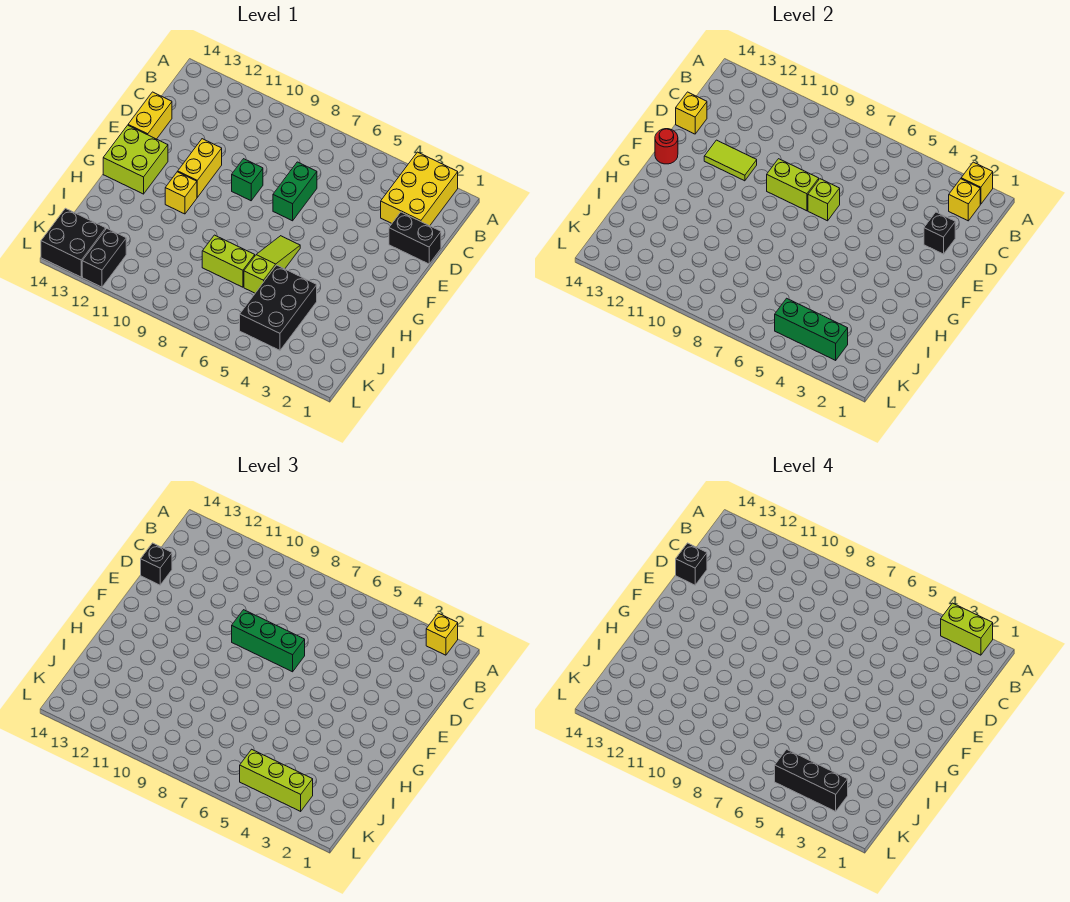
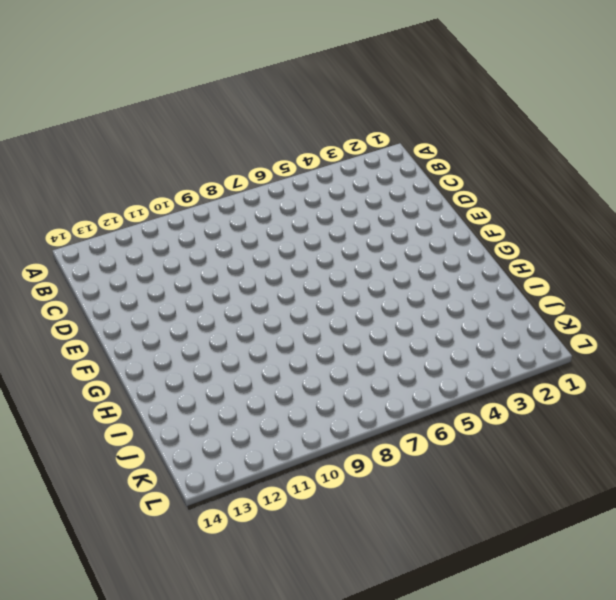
none -> yellow 2x3 brick [381,152,458,226]
none -> black 1x2 brick [389,212,441,264]
none -> green 1x2 brick [273,162,317,221]

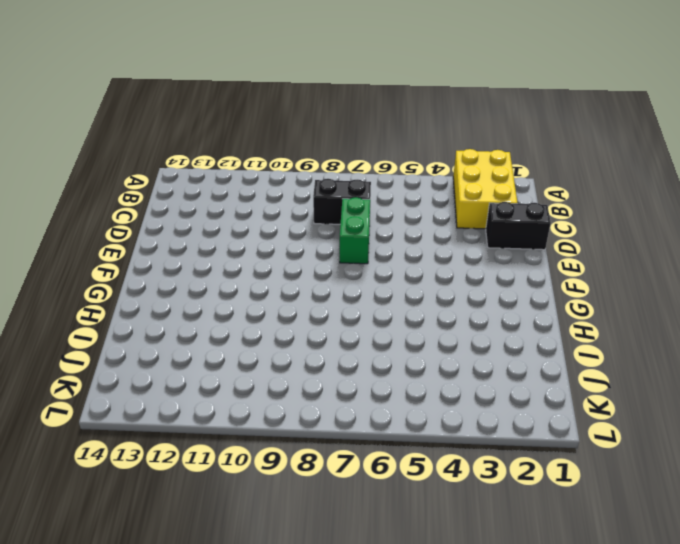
black 1x2 brick [313,179,371,224] -> black 1x2 brick turned to [82,229,126,287]
none -> yellow 1x2 brick [128,92,172,139]
none -> green 1x1 brick [232,159,263,201]
none -> yellow 1x2 brick [178,139,222,197]

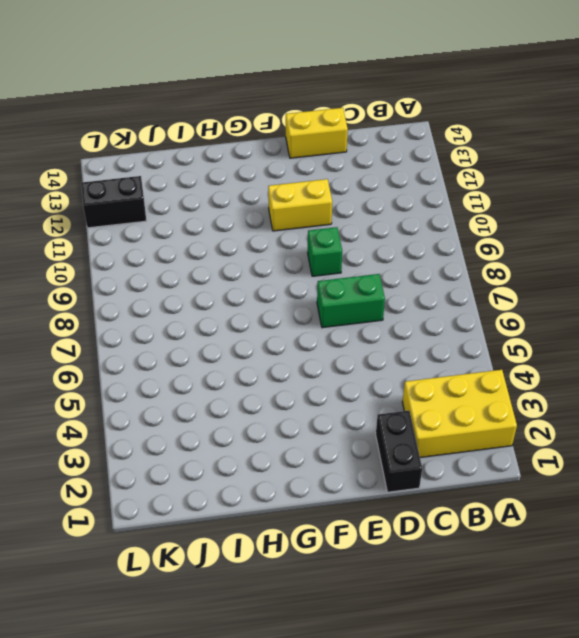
none -> lime 2x2 brick [103,125,168,194]
none -> lime 1x3 slope [244,236,300,293]
none -> yellow 1x1 brick [165,172,197,214]

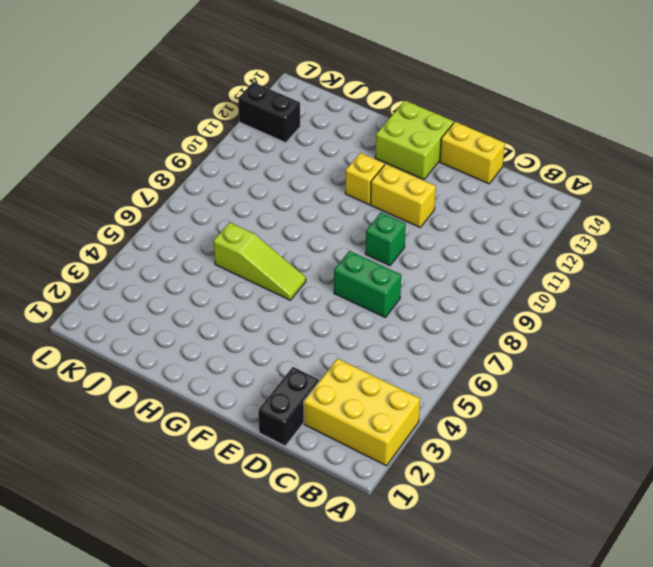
none -> black 2x3 brick [240,265,317,350]
none -> lime 1x2 brick [202,235,255,287]
none -> black 2x2 brick [41,208,106,277]

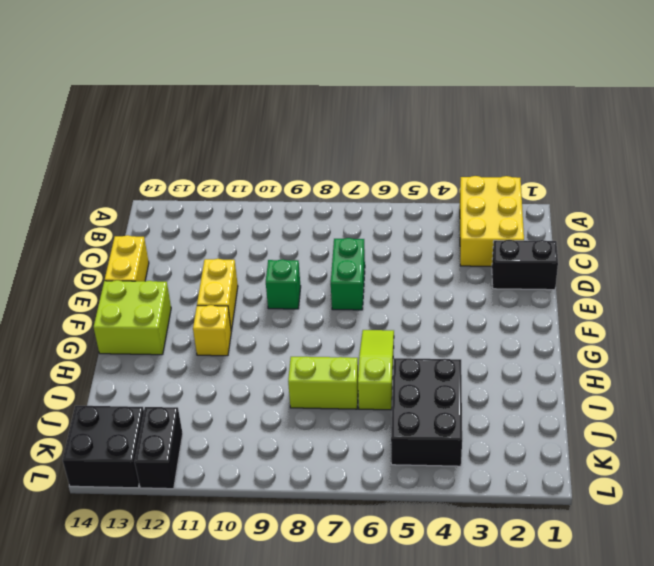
none -> yellow 1x1 brick [961,162,993,204]
none -> yellow 1x1 brick [949,179,980,221]
none -> black 1x1 brick [924,212,955,254]

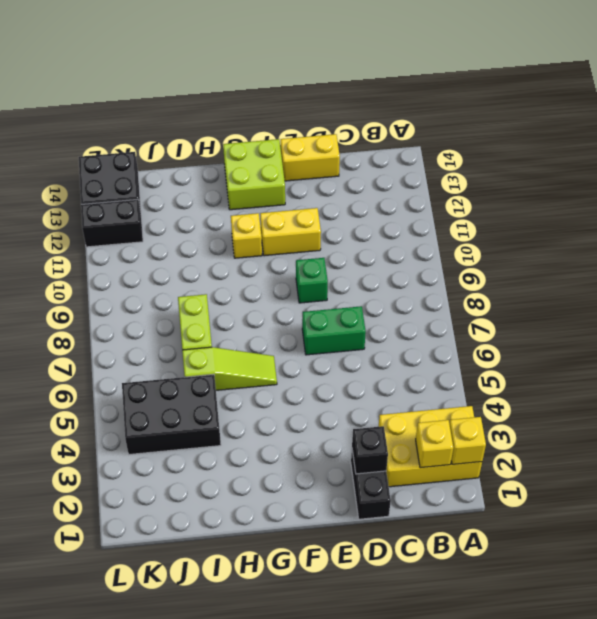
none -> yellow 1x1 brick [676,92,707,134]
none -> lime 1x1 brick [808,179,840,221]
none -> lime 1x2 brick [767,159,819,211]

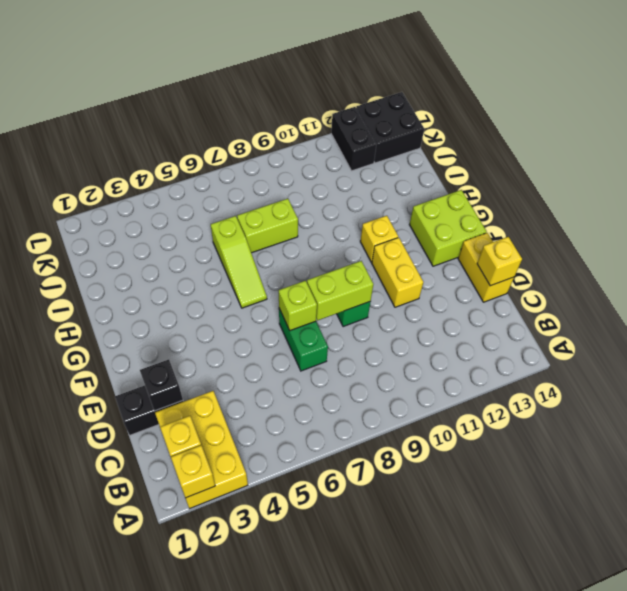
none -> black 2x3 brick [240,265,317,350]
none -> lime 1x2 tile [704,140,757,181]
none -> red 1x1 round brick [655,129,678,164]

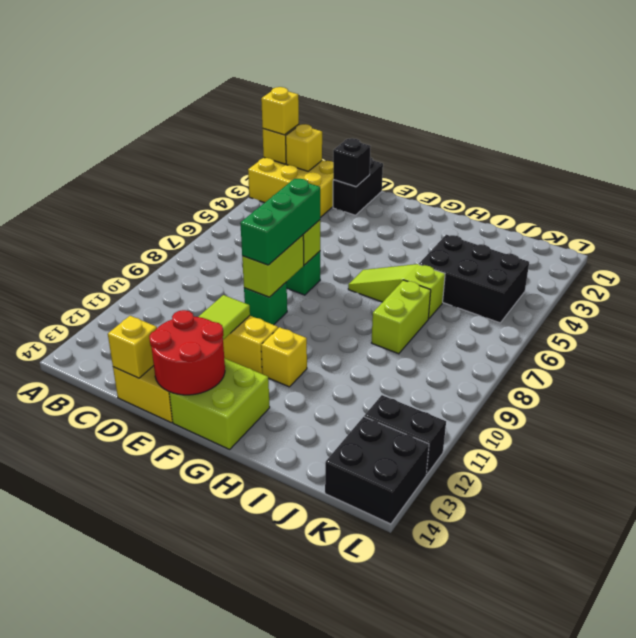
red 2x2 round brick [149,310,225,395] -> red 1x1 round brick [655,129,678,164]
none -> green 1x3 brick [775,298,848,360]
none -> black 1x1 brick [141,543,172,585]
none -> lime 1x3 brick [240,749,313,811]

